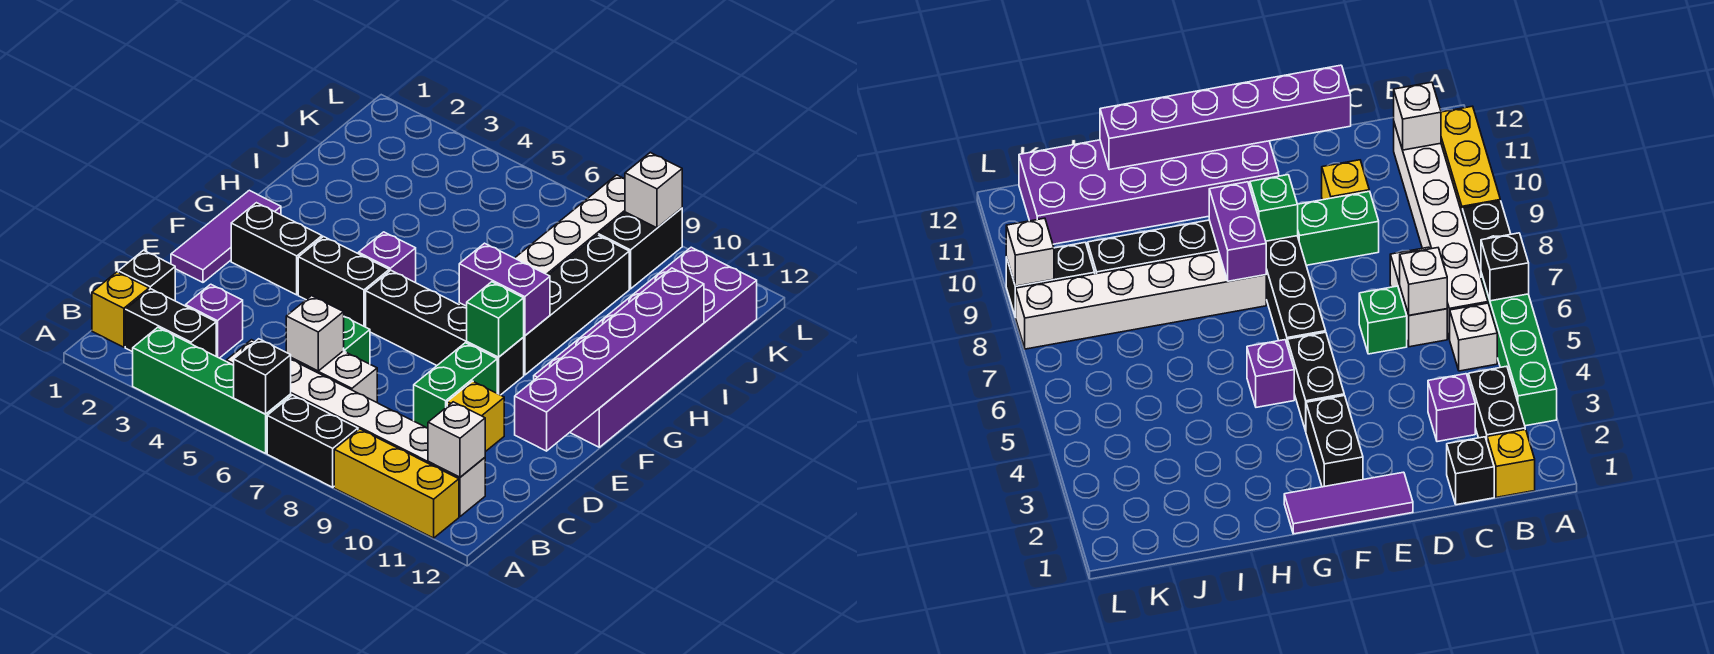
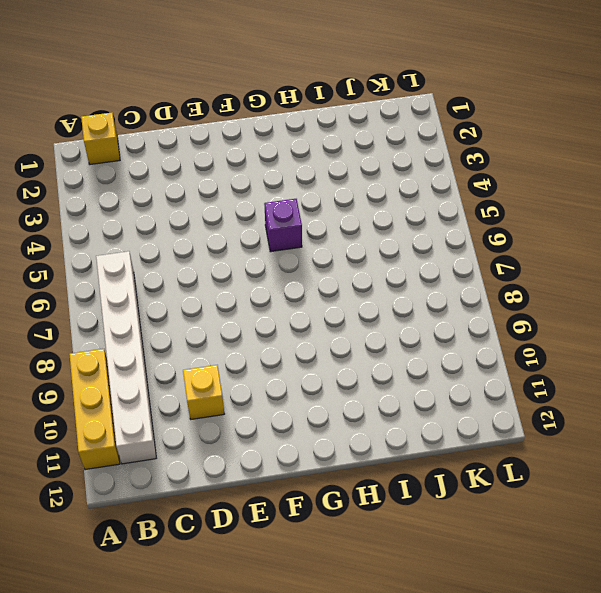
none -> green 1x4 brick [133,327,291,453]
none -> black 1x2 brick [267,395,358,487]
none -> black 1x2 brick [125,289,216,356]

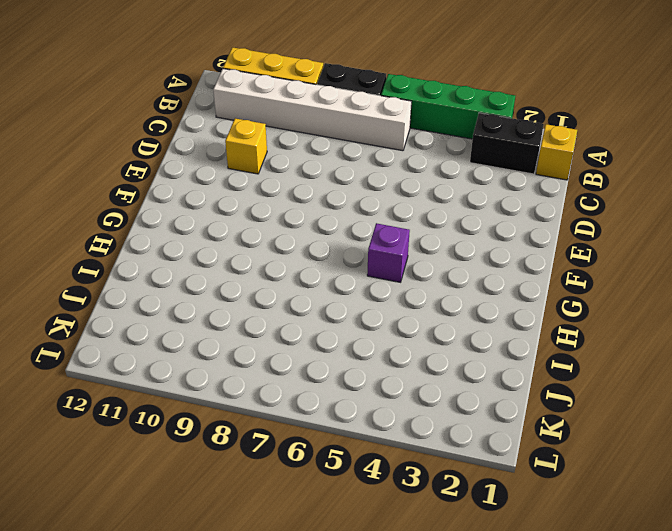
none -> white 1x1 brick [1450,303,1497,371]
none -> black 1x1 brick [118,250,175,301]
none -> purple 1x1 brick [186,284,243,358]

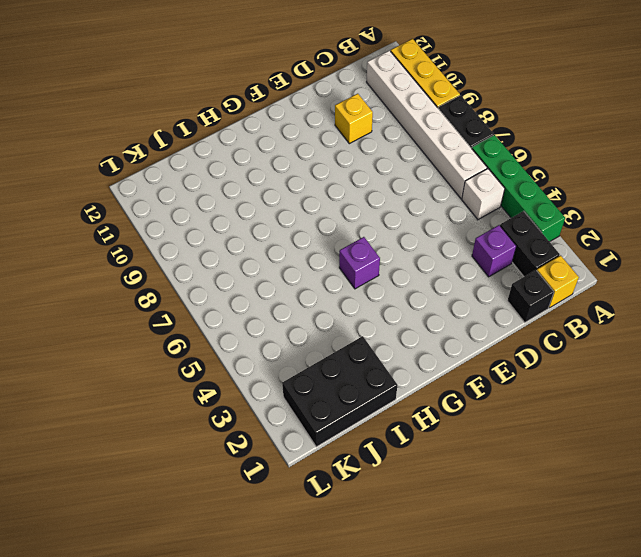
black 2x3 brick [282,336,397,447] -> none
none -> white 1x2 brick [291,351,377,402]
none -> green 1x1 brick [344,317,370,364]
none -> green 1x2 brick [414,343,497,428]

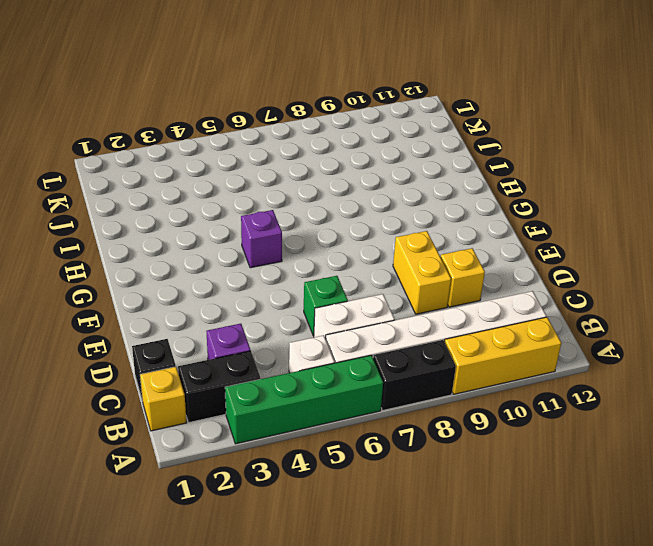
yellow 1x2 brick [393,231,451,314] -> green 1x2 brick [414,343,497,428]
none -> purple 1x3 tile [171,190,281,282]
none -> black 1x2 brick [231,203,322,295]
none -> black 1x2 brick [298,237,389,327]

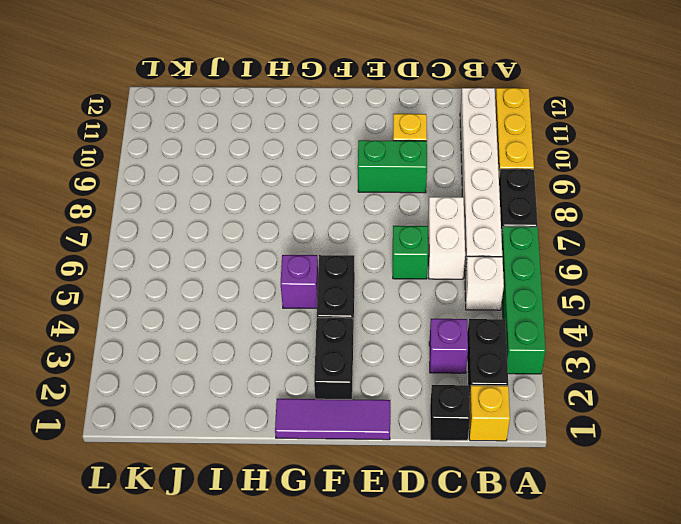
none -> black 1x4 brick [366,270,524,395]
none -> purple 2x6 brick [534,247,757,447]
none -> white 1x6 brick [459,175,625,308]

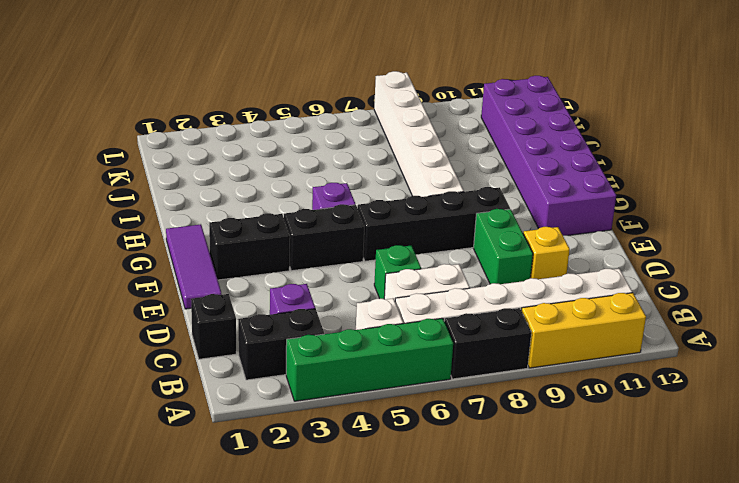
none -> yellow 1x1 brick [92,272,149,347]
none -> black 1x4 brick [524,235,629,375]
none -> black 1x2 brick [599,208,682,289]

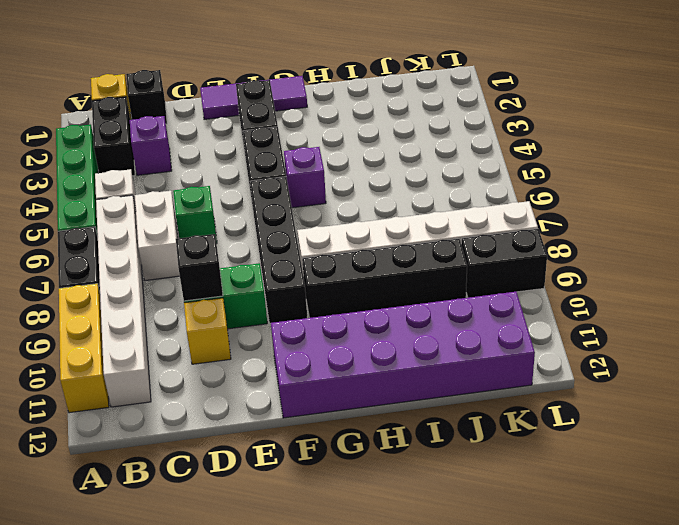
black 1x1 brick [176,234,223,301] -> black 1x1 brick moved to [234,339,291,414]
none -> white 1x1 brick [428,402,485,477]
none -> white 1x1 brick [286,296,344,371]
none -> purple 1x6 brick [515,268,704,451]

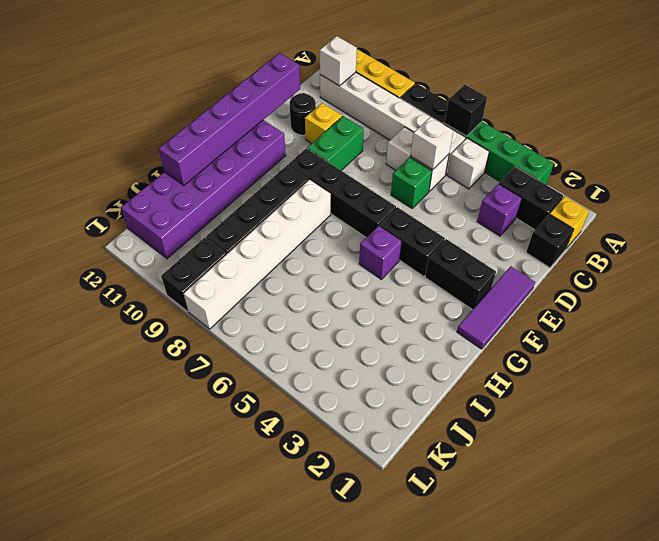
black 1x1 round brick [290,93,316,135] -> none
none -> green 1x1 brick [467,282,524,357]
none -> purple 1x2 brick [459,243,550,336]
none -> white 1x1 brick [625,153,682,228]

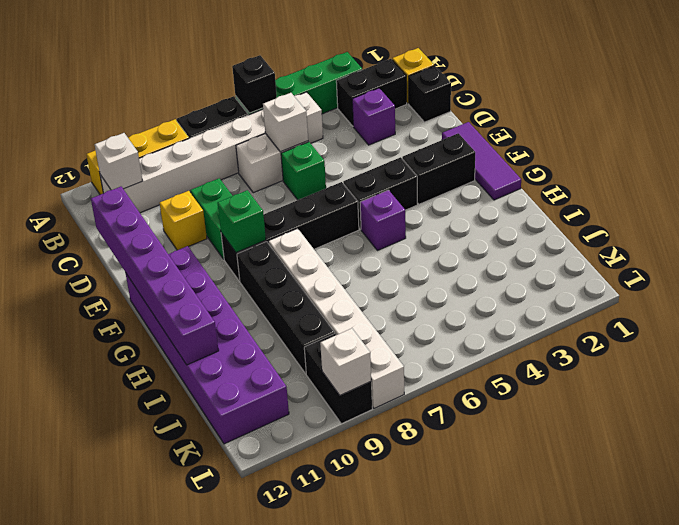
none -> purple 1x2 brick [459,243,550,336]

